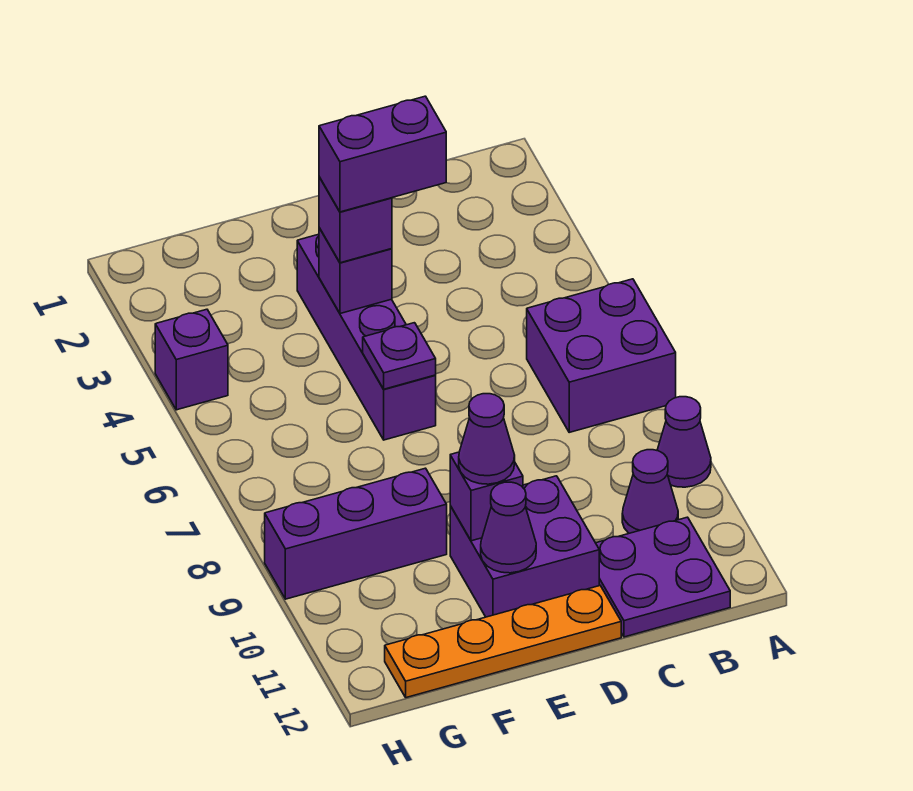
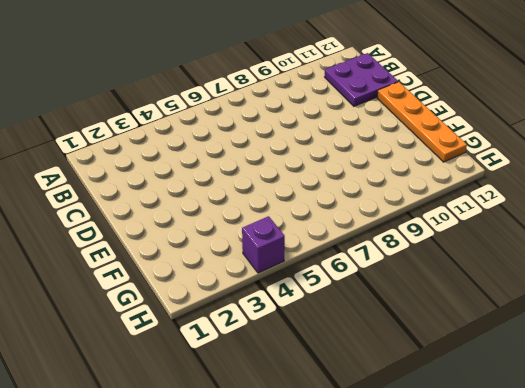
none -> purple 2x2 brick [527,279,676,432]
none -> purple 1x1 cone [657,397,711,487]
none -> purple 1x1 cone [622,450,678,533]

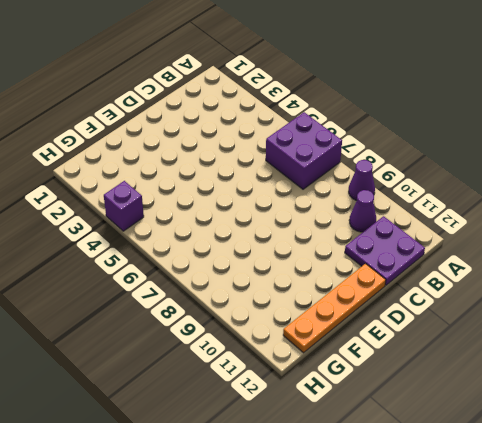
none -> purple 2x2 brick [450,476,599,617]
none -> purple 1x4 brick [297,234,436,440]
none -> purple 1x3 brick [265,468,447,599]

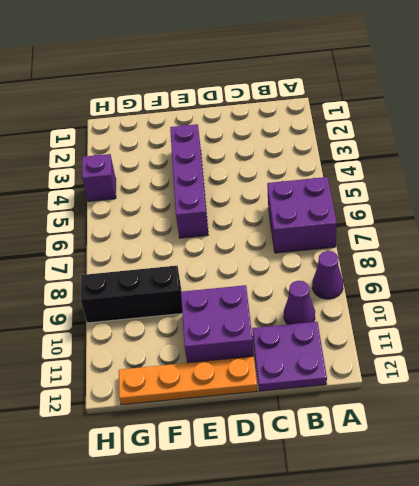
black 1x3 brick [81,266,182,323] -> purple 1x3 brick [265,468,447,599]
none -> purple 1x1 brick [319,228,392,314]
none -> purple 1x1 plate [363,323,436,389]
none -> purple 1x1 brick [450,452,523,541]

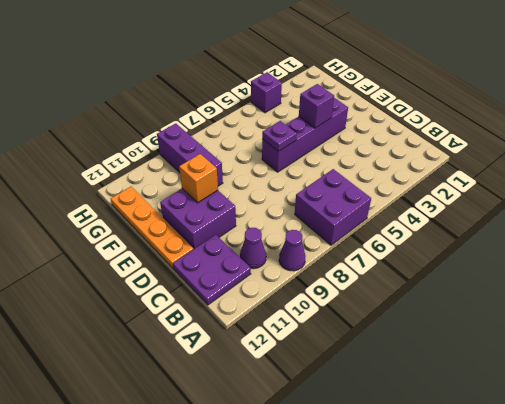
orange 1x1 brick [179,154,218,203] -> purple 1x1 brick [450,452,523,541]
none -> purple 1x1 cone [481,482,536,573]
none -> purple 1x1 brick [319,177,392,263]
none -> purple 1x1 cone [459,394,515,484]

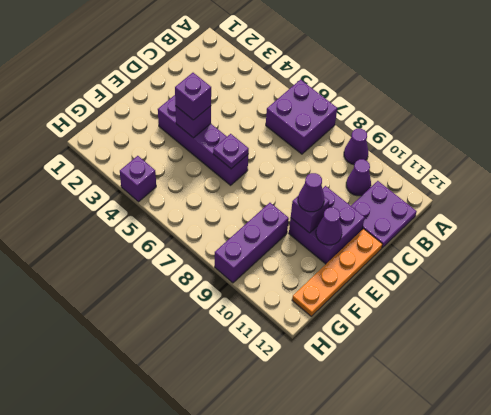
none -> purple 1x2 brick [319,96,446,212]

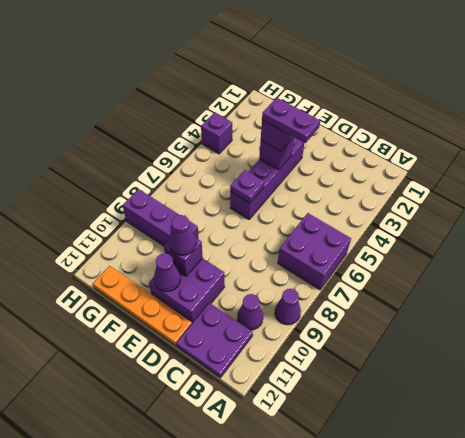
purple 1x2 plate [262,98,320,143] -> purple 1x2 brick [319,96,446,212]

